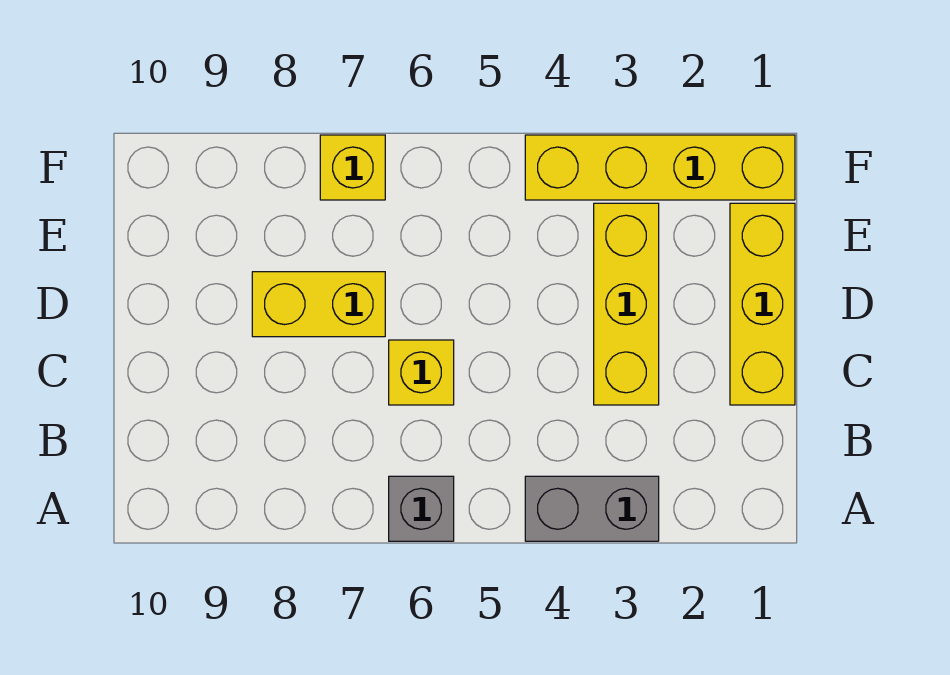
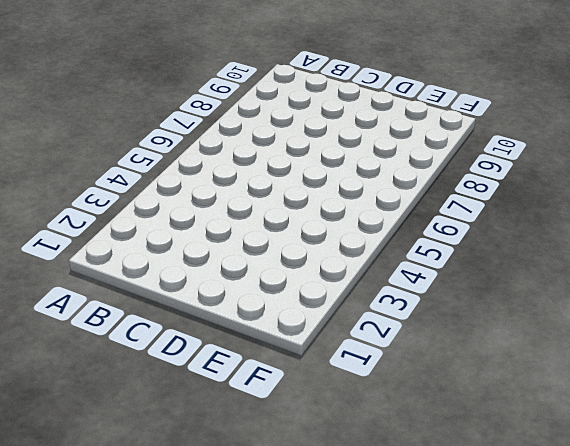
none -> grey 1x2 brick [525,476,659,541]
none -> grey 1x1 brick [389,476,454,541]

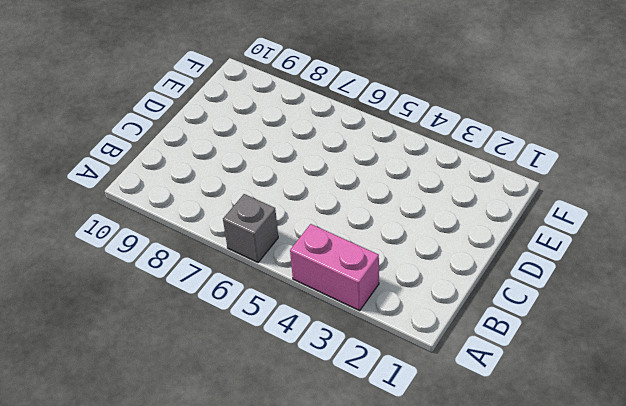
pink 1x2 brick [290,224,379,311] -> grey 1x2 brick [525,476,659,541]
none -> yellow 1x3 brick [730,203,795,405]
none -> yellow 1x3 brick [594,203,659,405]

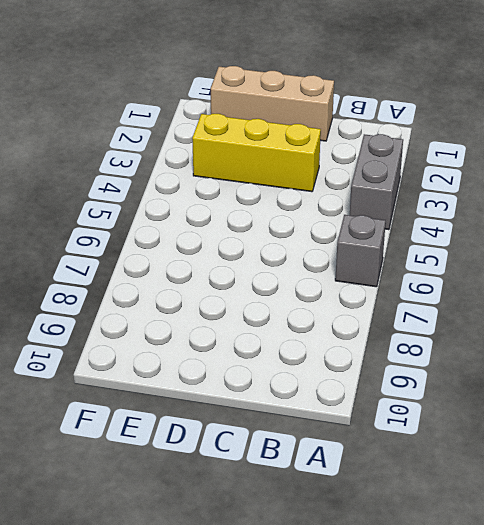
tan 1x3 brick [211,66,334,141] -> yellow 1x3 brick [730,203,795,405]
none -> yellow 1x1 brick [389,340,454,405]
none -> yellow 1x2 brick [252,272,385,337]

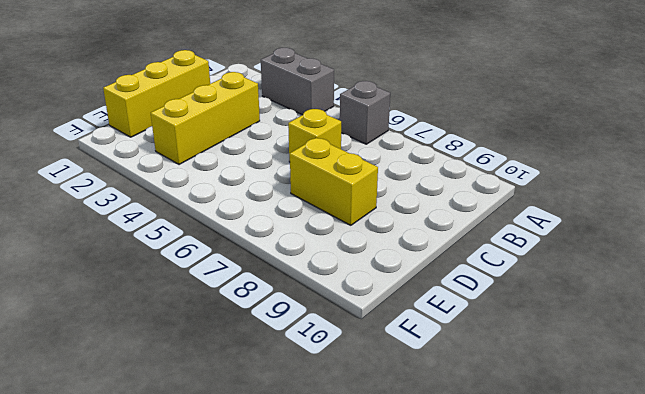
none -> yellow 1x4 brick [525,135,795,200]
none -> yellow 1x1 brick [320,135,385,200]

